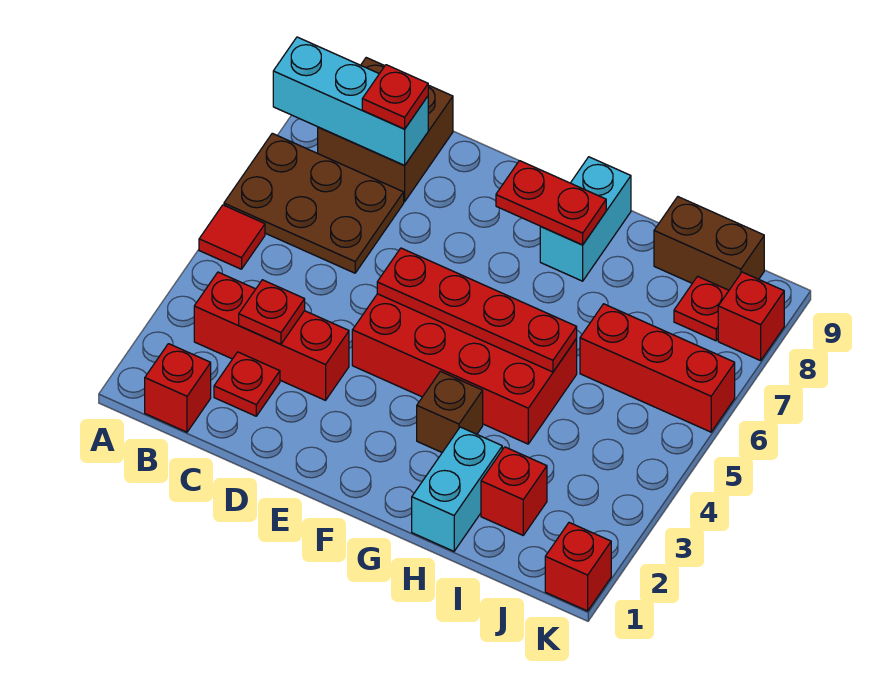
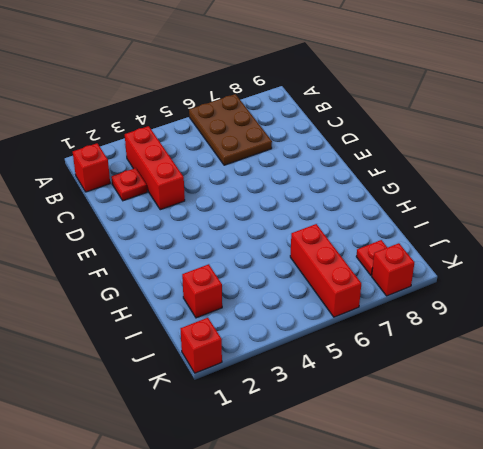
none -> red 1x1 tile [199,205,265,269]
none -> brown 2x2 brick [318,58,453,202]
none -> red 2x4 brick [352,294,577,444]

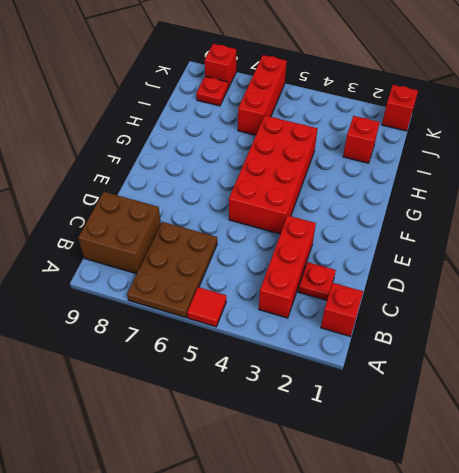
none -> brown 1x1 brick [417,371,483,452]
none -> cyan 1x2 brick [540,157,631,281]
none -> cyan 1x2 brick [412,427,502,551]

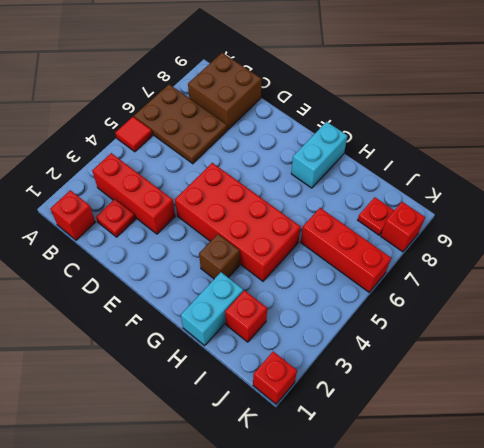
none -> brown 1x2 brick [654,197,764,290]
none -> cyan 1x3 brick [273,37,428,165]
none -> red 1x1 plate [239,280,305,344]

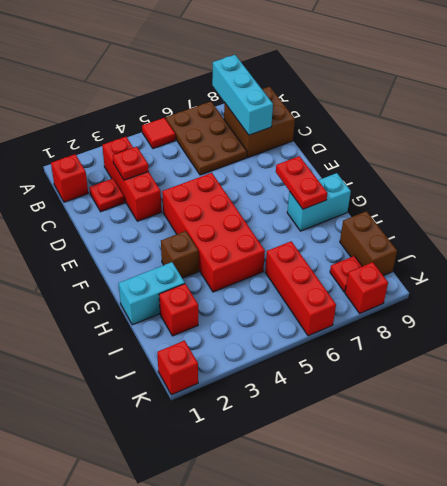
none -> red 1x4 plate [377,248,577,372]
none -> red 1x1 plate [362,65,428,129]

